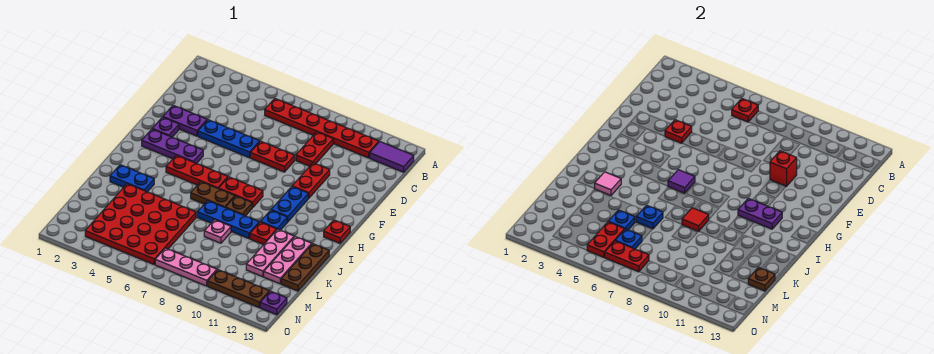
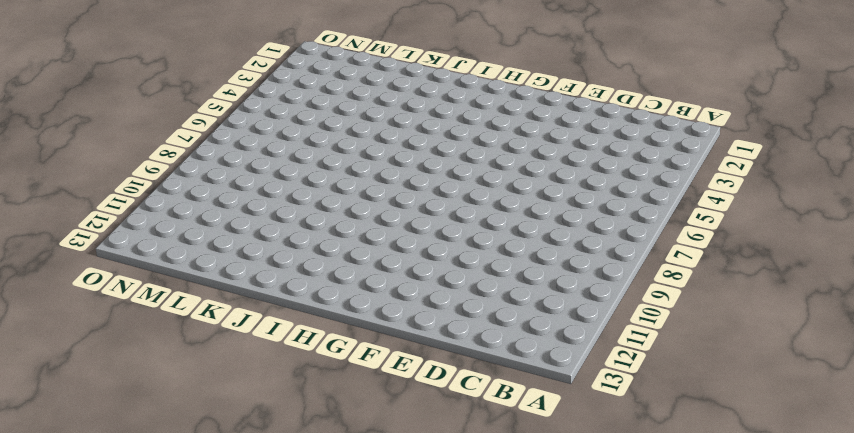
none -> red 1x6 plate [265,99,379,158]
none -> purple 1x2 tile [370,142,414,172]
none -> red 1x2 plate [296,132,333,166]
none -> purple 1x2 plate [163,105,207,136]

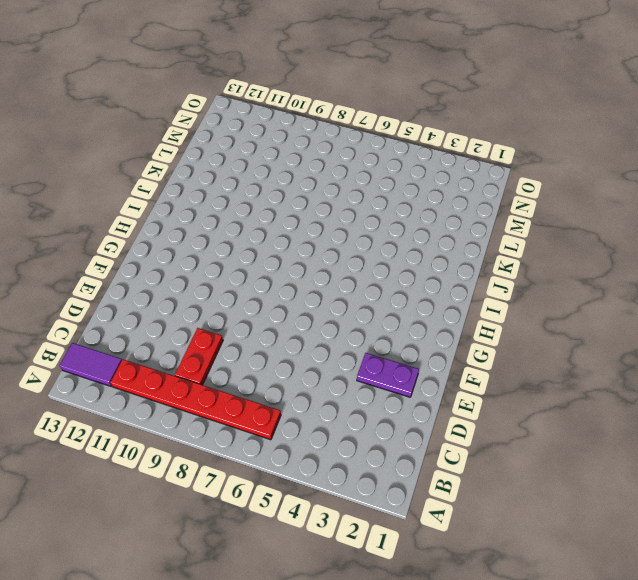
none -> blue 1x3 plate [198,120,260,158]
none -> red 1x2 plate [250,141,295,172]
none -> red 1x2 plate [292,163,330,198]
none -> purple 1x1 plate [153,117,179,137]

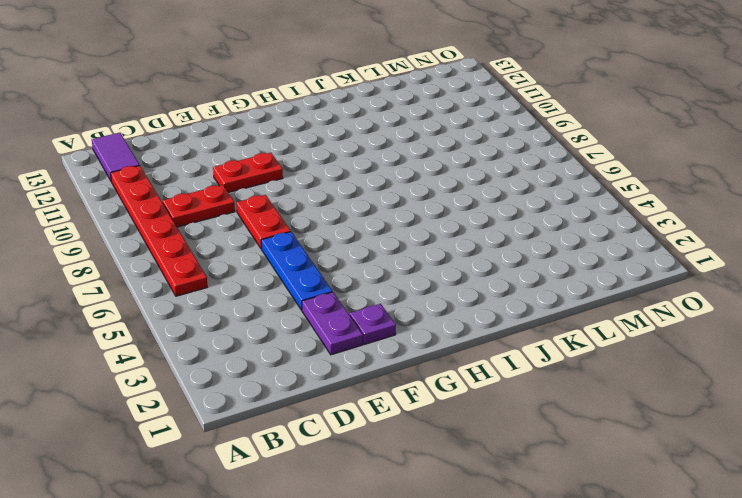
none -> purple 1x3 plate [142,129,203,164]
none -> blue 1x2 plate [271,187,308,222]
none -> red 1x3 plate [166,155,228,189]
none -> red 1x2 plate [219,177,263,207]

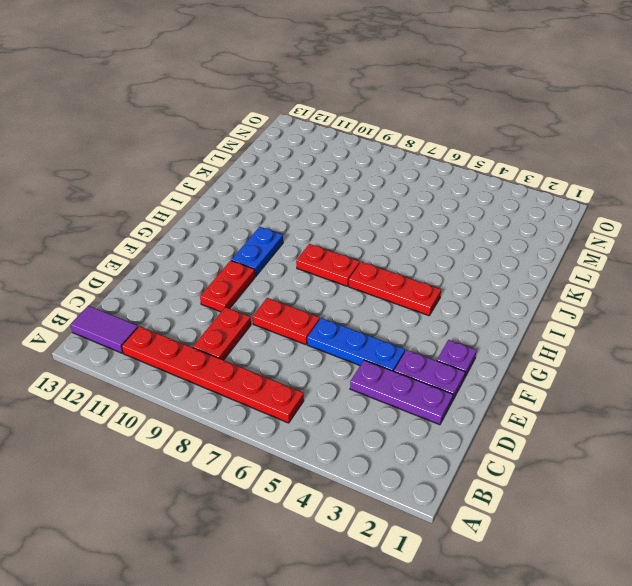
purple 1x3 plate [350,360,453,425] -> purple 1x3 plate moved to [142,129,203,164]
none -> red 1x1 plate [324,220,350,243]
none -> brown 1x2 plate [191,182,235,208]
none -> brown 1x1 plate [226,196,253,216]
none -> blue 1x1 plate [261,210,287,230]

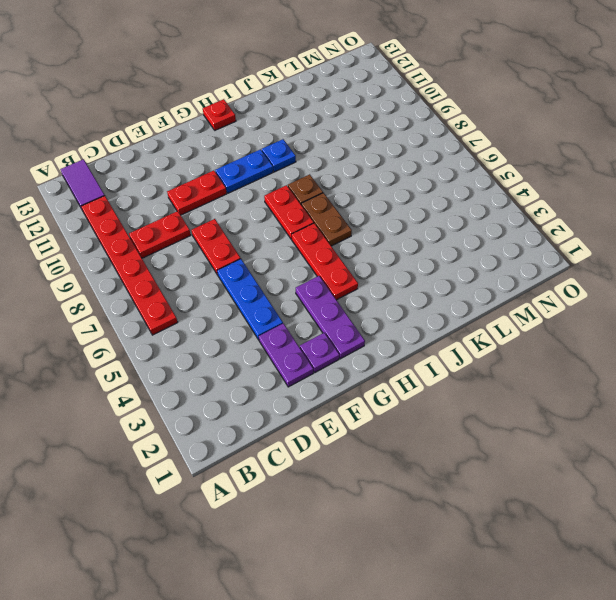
none -> blue 1x2 plate [110,165,154,192]
none -> blue 1x3 plate [197,201,259,239]
none -> red 1x1 plate [250,222,277,245]
none -> pink 1x3 plate [246,229,294,277]

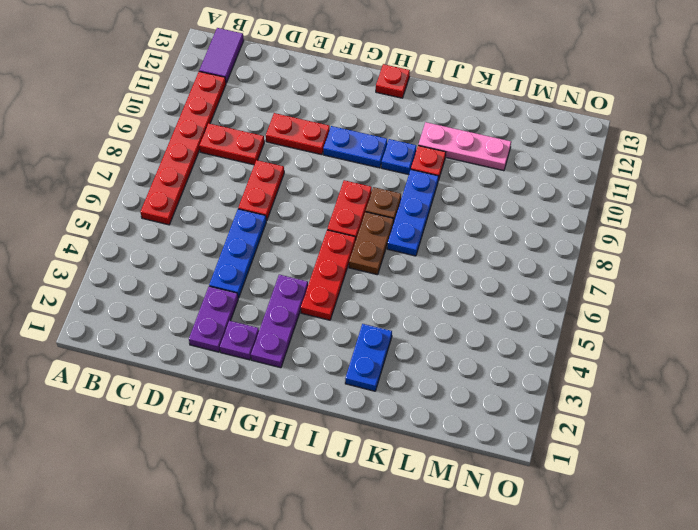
none -> pink 1x3 plate [264,237,312,284]
none -> brown 1x3 plate [281,244,329,291]
none -> red 4x4 plate [85,184,196,264]
none -> pink 1x1 plate [204,220,231,243]

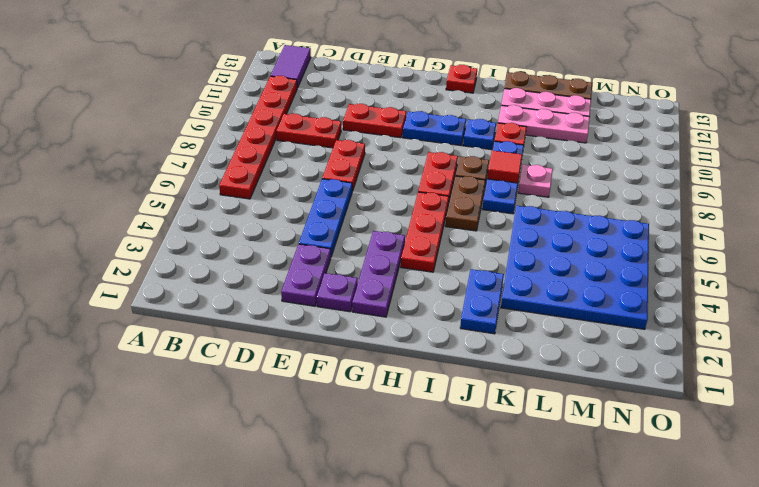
blue 4x4 plate [501,206,649,329] -> red 4x4 plate [85,184,196,264]
none -> pink 1x3 plate [155,248,217,286]
none -> brown 1x3 plate [208,270,269,307]
none -> purple 1x1 plate [260,291,287,315]
none -> red 1x1 plate [732,99,758,122]

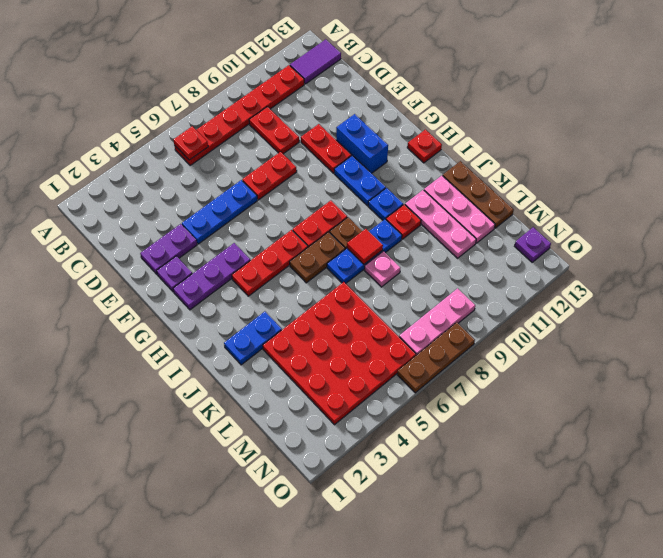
blue 1x2 brick [336,114,388,173] -> none
brown 1x3 plate [397,322,475,393] -> brown 1x3 plate moved to [208,270,269,307]
none -> red 1x1 plate [665,120,692,143]
none -> red 1x1 brick [770,151,797,186]
none -> purple 1x1 tile [668,170,695,193]
none -> purple 1x2 plate [738,198,782,229]

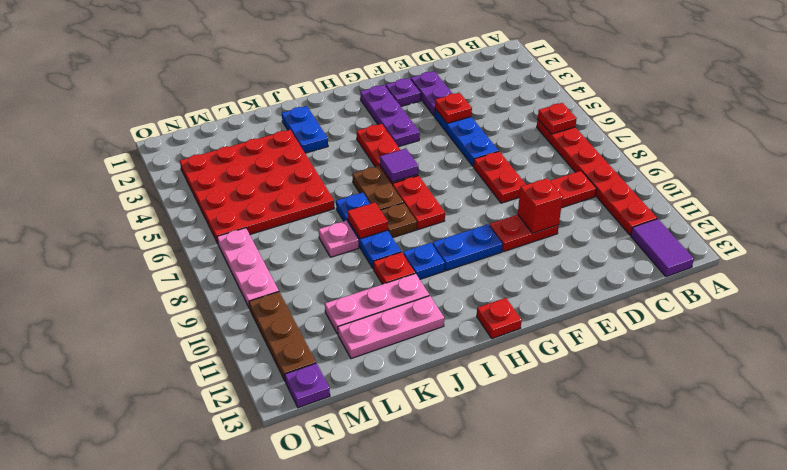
none -> brown 1x3 plate [281,244,329,291]
none -> purple 1x2 plate [738,198,782,229]
none -> pink 1x1 tile [594,172,621,195]
none -> blue 1x1 plate [636,205,663,229]

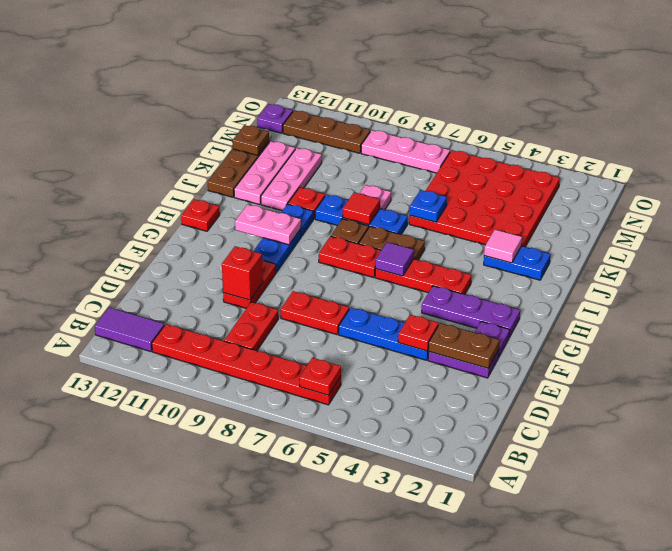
brown 1x2 plate [429,323,500,368] -> none
pink 1x2 plate [235,205,301,245] -> purple 1x2 plate [738,198,782,229]
none -> blue 1x1 plate [608,210,635,230]
none -> red 1x2 plate [587,222,624,257]
none -> blue 1x1 plate [615,229,642,249]
none -> red 1x2 plate [604,241,649,272]

